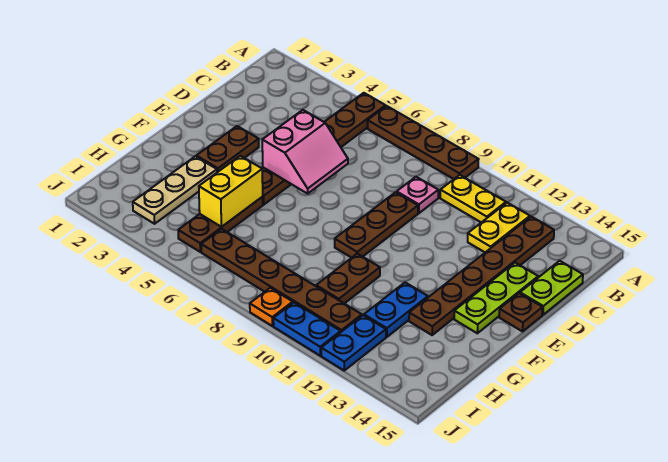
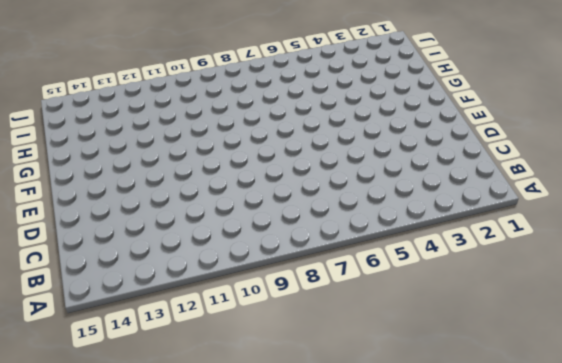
none -> brown 1x6 plate [262,93,386,205]
none -> brown 1x4 plate [367,106,479,179]
none -> yellow 1x2 plate [440,175,506,223]

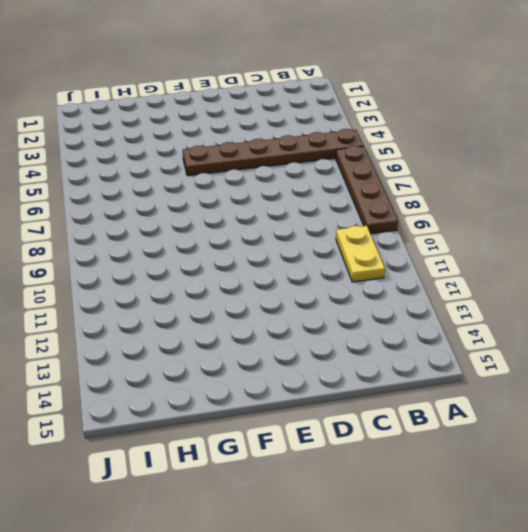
none -> yellow 1x2 plate [468,203,530,252]
none -> brown 1x6 plate [409,217,554,335]
none -> pink 1x1 plate [397,177,438,213]

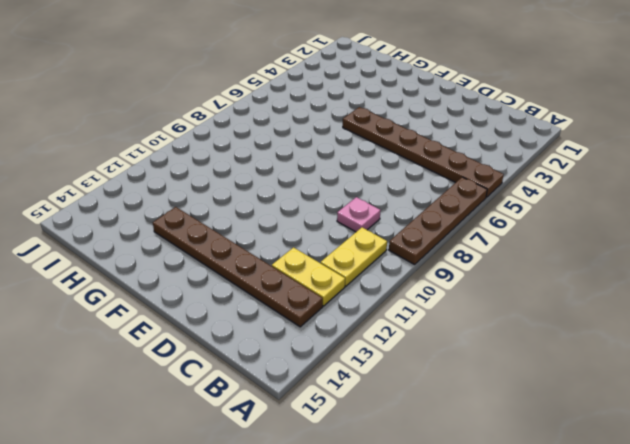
none -> lime 1x2 plate [520,261,583,315]
none -> brown 1x3 plate [335,192,418,258]
none -> lime 1x3 plate [454,263,538,333]

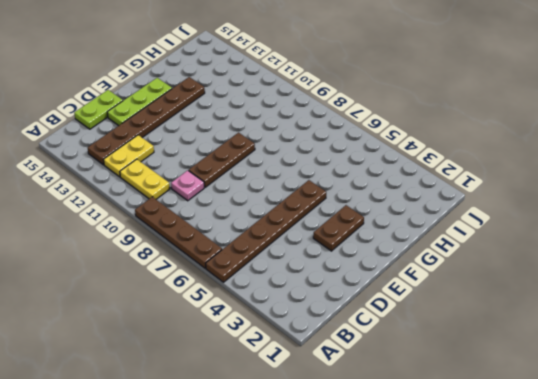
none -> brown 1x1 plate [499,293,542,331]
none -> tan 1x3 plate [133,156,217,224]
none -> brown 1x3 plate [178,197,263,252]

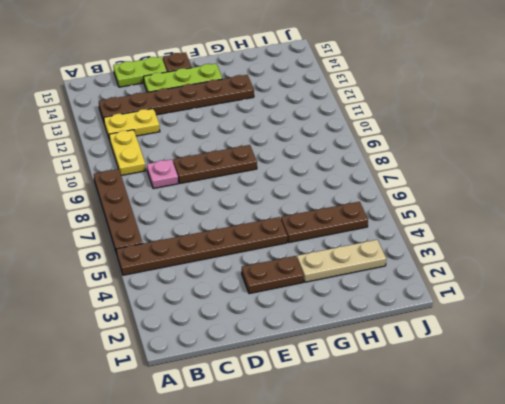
none -> brown 1x2 plate [316,254,380,304]
none -> blue 1x2 plate [364,283,428,337]
none -> brown 1x6 plate [201,229,362,332]

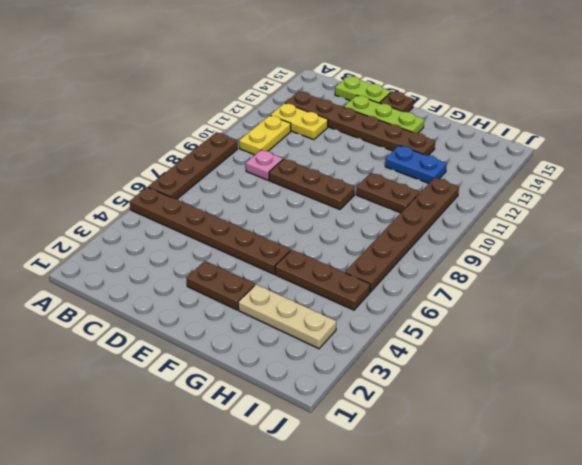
none -> blue 1x2 plate [321,315,386,370]
none -> orange 1x1 plate [250,288,293,326]
none -> blue 1x2 plate [273,303,341,356]

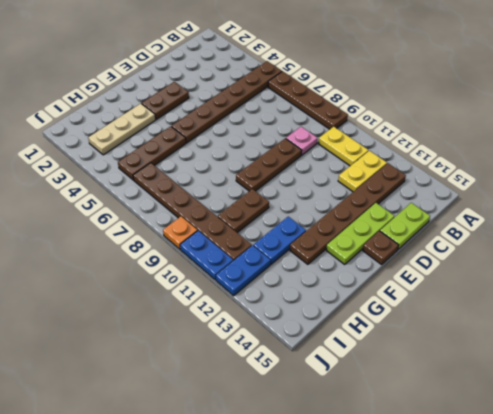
none -> pink 2x2 slope [262,110,348,194]
none -> yellow 1x2 brick [199,156,263,227]

